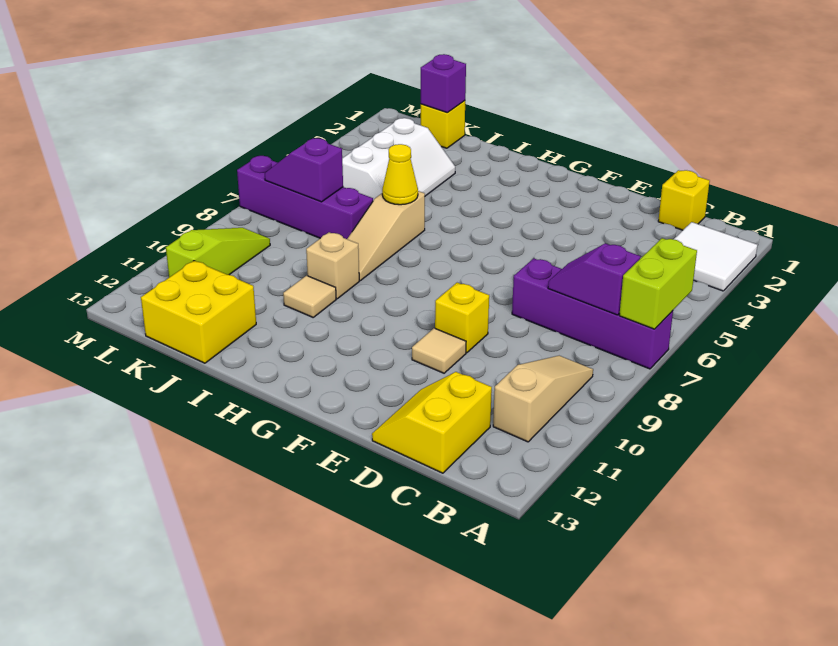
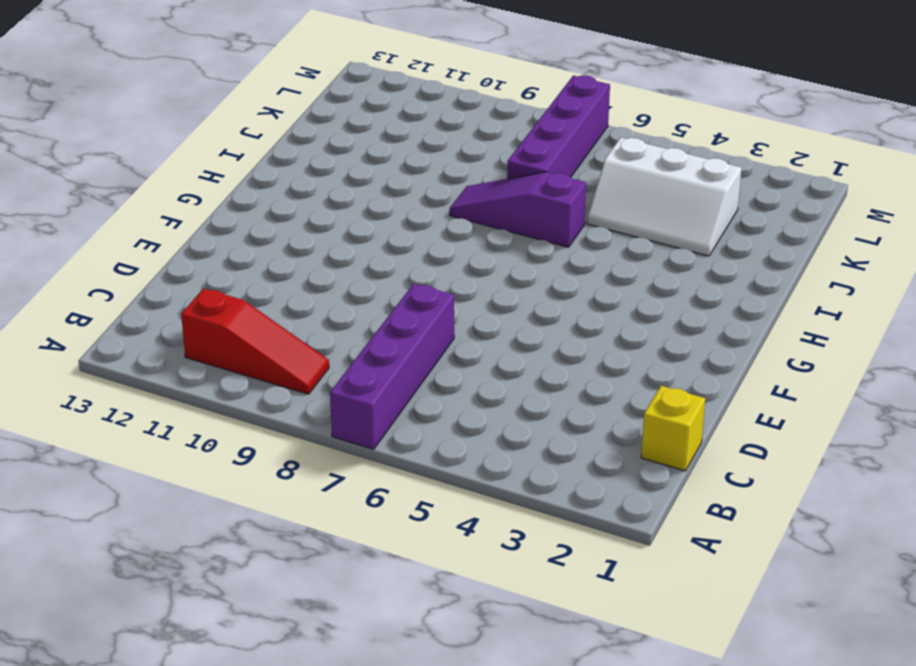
red 1x3 slope [181,289,329,394] -> tan 1x3 slope [493,356,593,442]
purple 1x3 slope [450,172,586,247] -> tan 1x3 slope [347,191,425,281]
none -> white 2x2 tile [674,222,757,291]
none -> yellow 2x2 slope [372,372,492,473]
none -> yellow 1x1 brick [435,283,489,353]

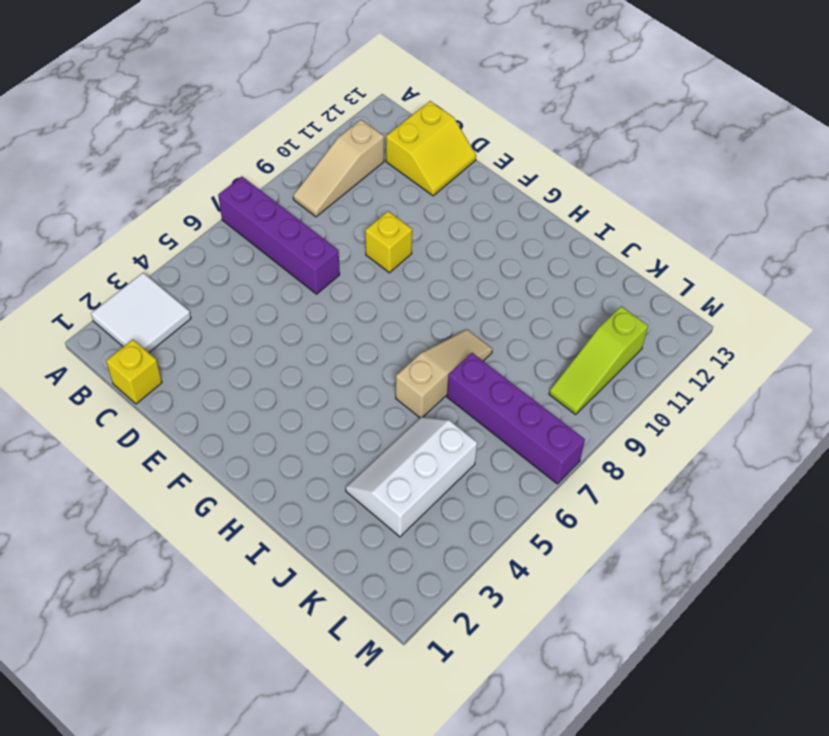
none -> tan 1x1 tile [412,328,466,373]
none -> tan 1x1 brick [306,232,359,299]
none -> tan 1x1 tile [283,276,336,317]

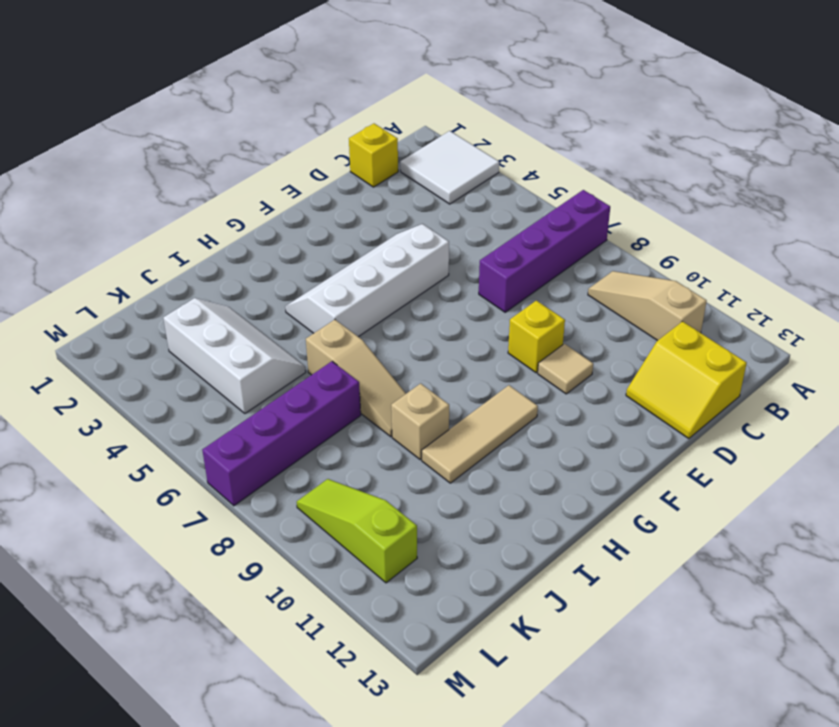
white 2x4 slope [285,224,449,337] -> none
tan 1x3 tile [422,385,538,483] -> tan 1x1 tile [283,276,336,317]
none -> yellow 2x2 brick [141,261,256,363]
none -> yellow 1x1 brick [421,101,465,148]
none -> lime 1x2 brick [619,238,697,329]

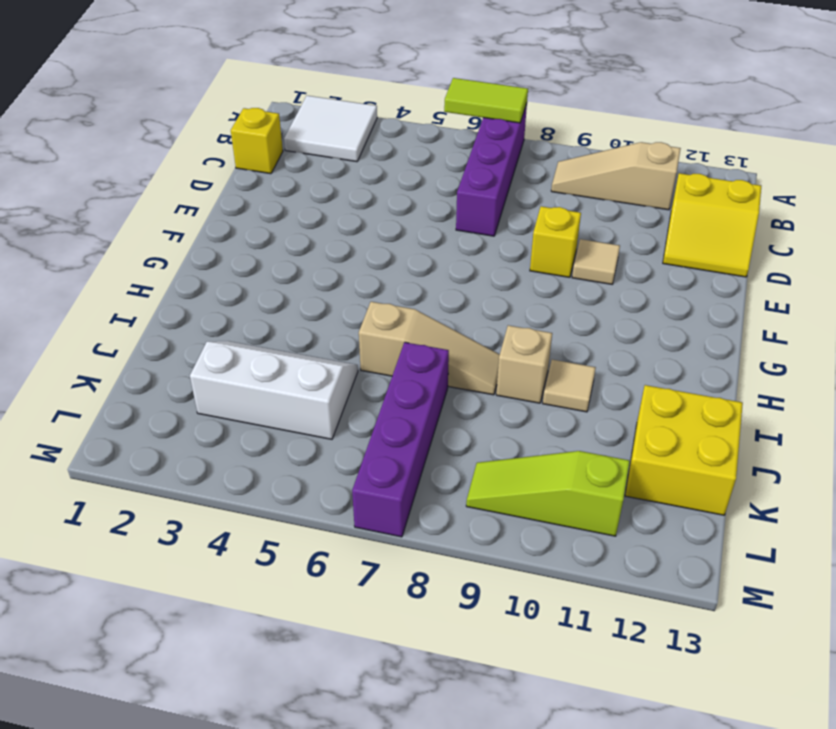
lime 1x2 tile [444,78,528,123] -> lime 1x2 brick [619,238,697,329]
none -> yellow 1x1 brick [421,101,465,148]
none -> purple 1x2 slope [548,243,641,315]
none -> yellow 1x1 cone [382,144,418,205]

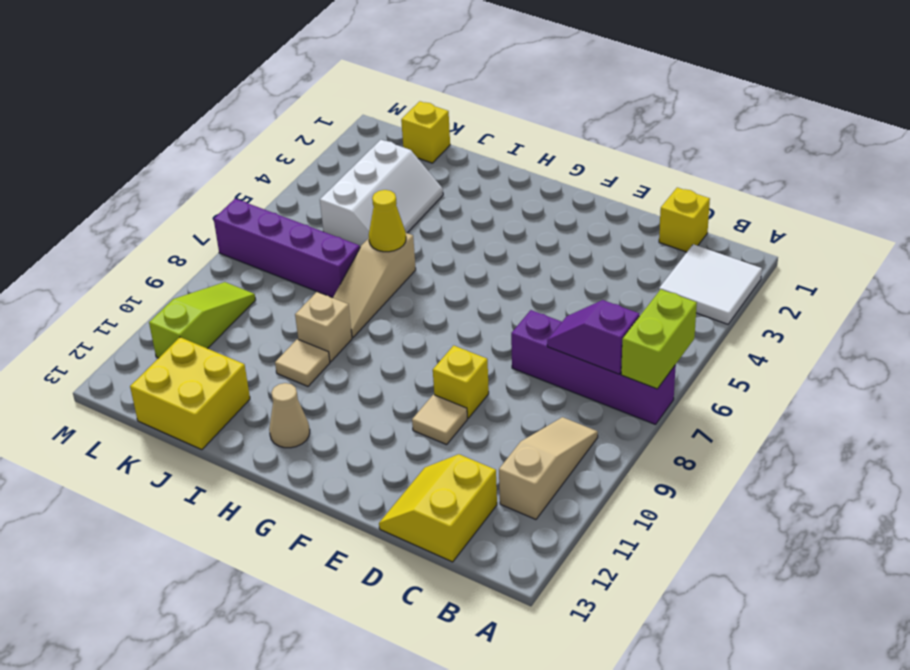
tan 1x1 cone [269,383,310,448] -> none
none -> purple 1x1 brick [421,54,466,113]
none -> purple 1x2 slope [265,138,343,202]

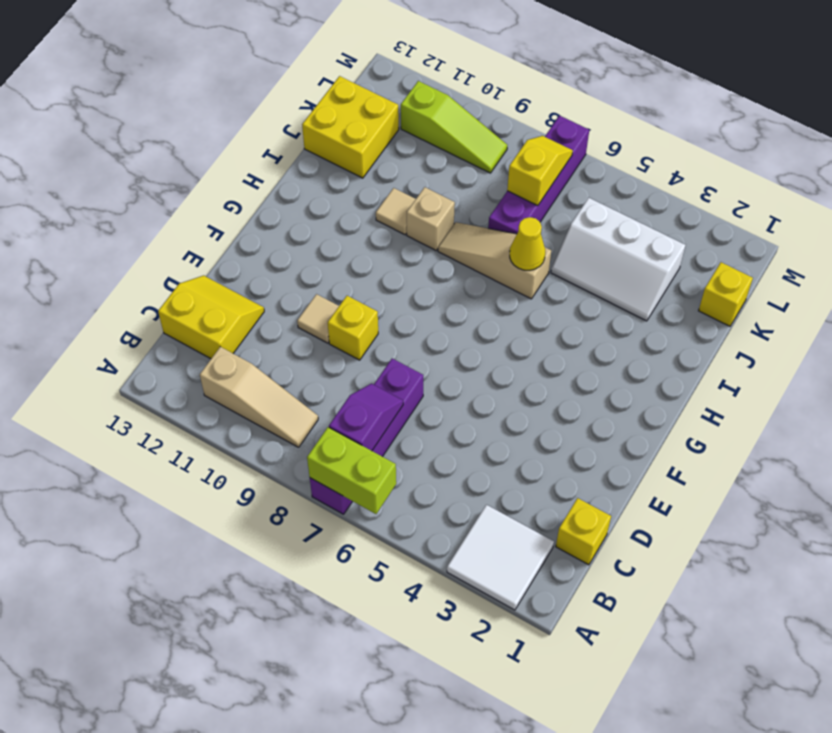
yellow 1x2 slope [507,136,573,206] -> purple 1x2 slope [265,138,343,202]
none -> purple 1x1 brick [421,54,466,113]

